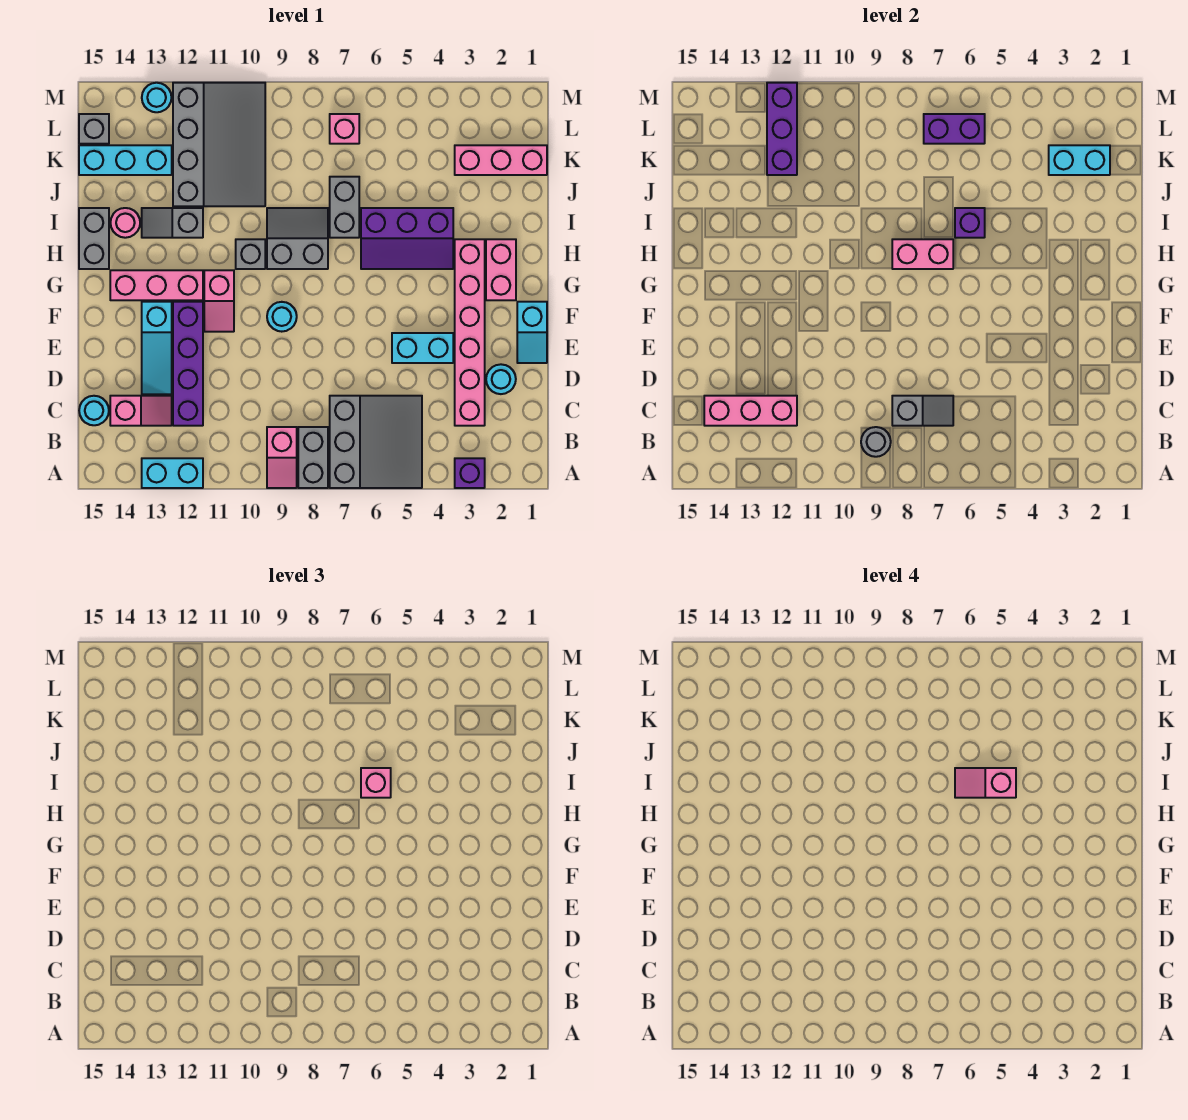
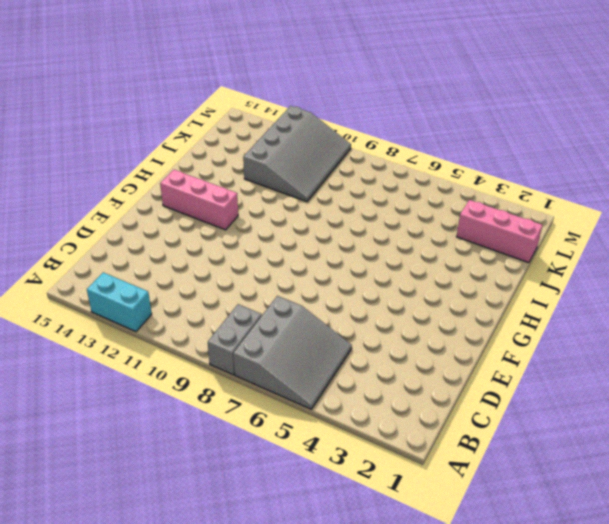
none -> purple 1x1 brick [455,458,485,488]
none -> pink 1x2 slope [267,427,297,488]
none -> pink 1x6 brick [455,239,485,426]
none -> purple 1x4 brick [173,302,203,426]

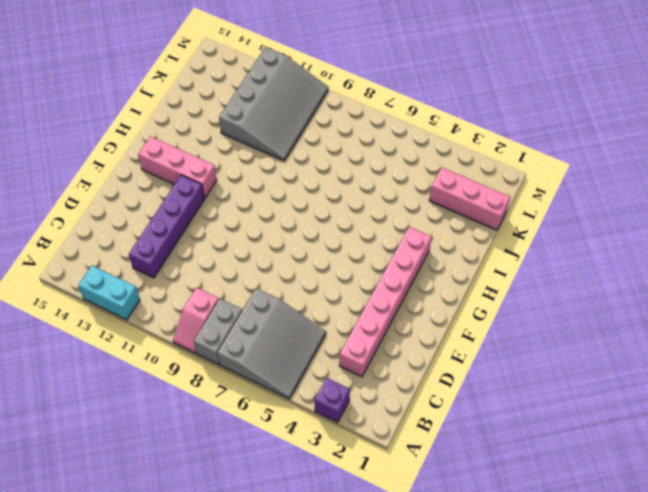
none -> pink 1x2 slope [110,396,172,426]
none -> cyan 1x1 round brick [79,396,109,425]
none -> cyan 1x1 round brick [486,364,516,394]
none -> cyan 1x3 slope [142,302,172,394]

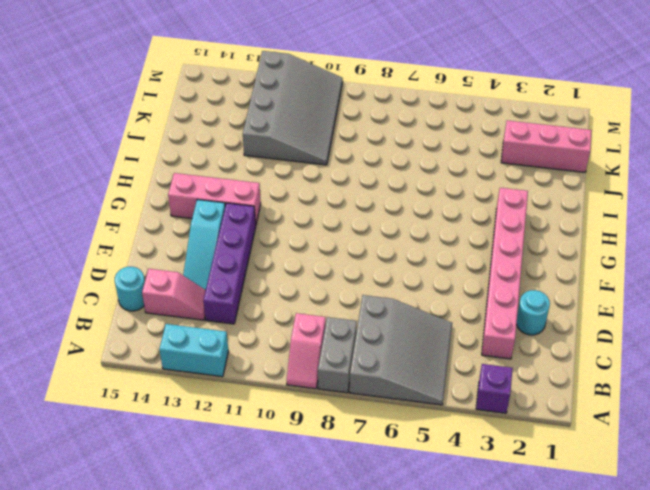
none -> cyan 1x2 slope [517,302,547,363]
none -> cyan 1x2 brick [392,333,453,363]
none -> cyan 1x1 round brick [267,302,297,332]
none -> pink 1x2 slope [204,270,234,332]

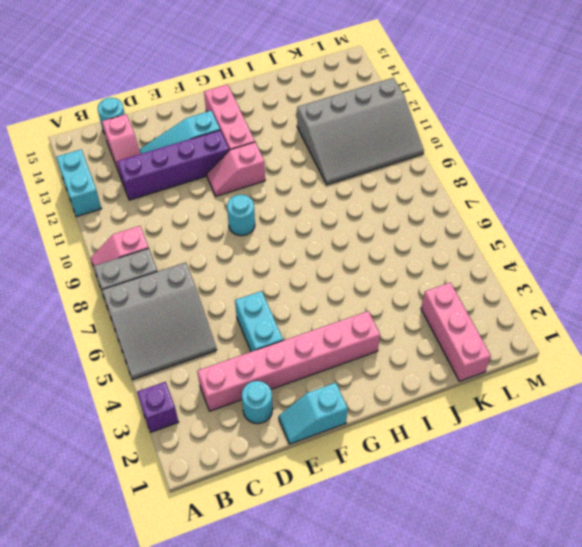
none -> pink 1x2 brick [486,239,516,300]
none -> purple 2x3 slope [361,208,453,269]
none -> grey 2x2 slope [267,208,328,269]
none -> grey 1x1 brick [236,239,265,269]

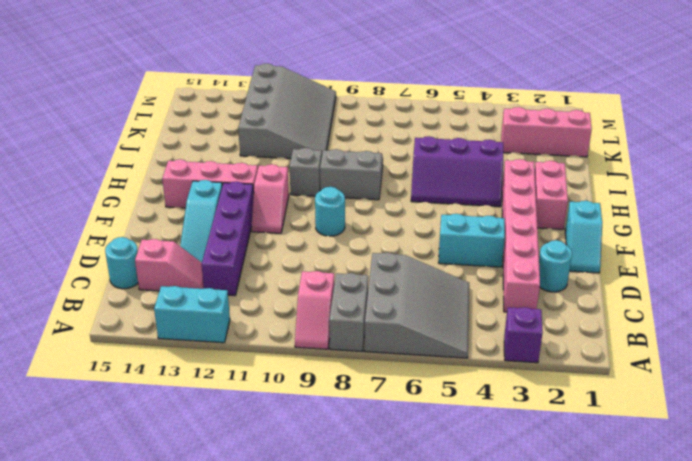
none -> grey 1x2 brick [79,208,109,269]
none -> grey 1x2 brick [330,177,359,238]
none -> grey 1x2 slope [142,208,203,238]
none -> pink 1x1 round brick [110,208,140,238]

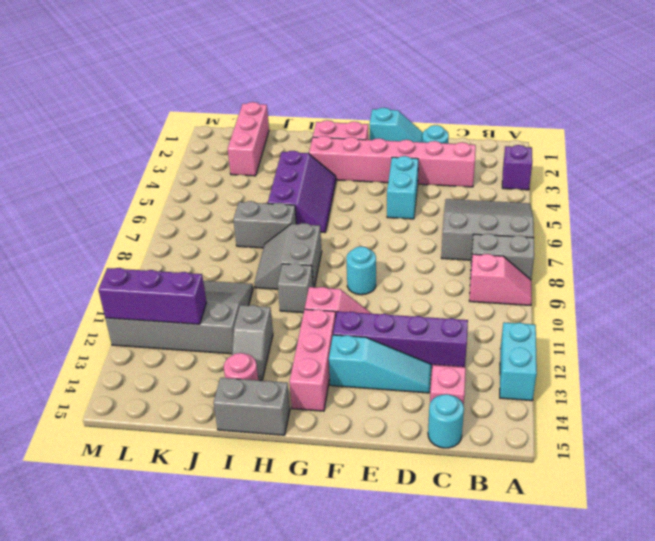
none -> cyan 1x3 brick [79,145,172,175]
none -> pink 1x1 brick [330,114,359,144]
none -> grey 1x1 brick [79,114,109,144]
none -> cyan 1x1 round brick [142,83,171,112]

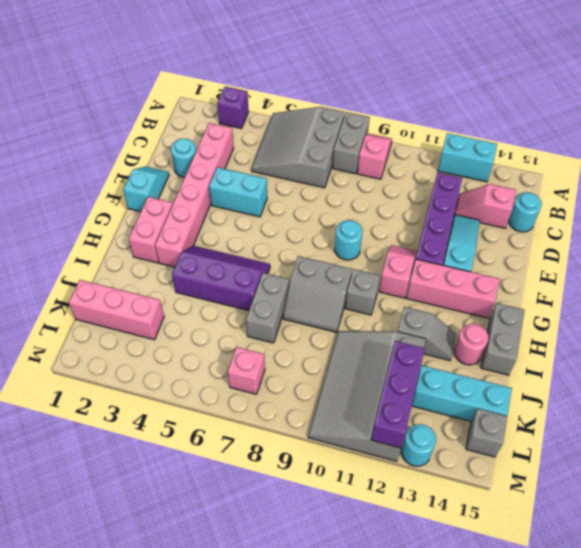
none -> grey 1x1 round brick [861,427,891,457]
none -> grey 1x2 slope [892,396,953,426]
none -> pink 1x3 brick [704,396,797,426]
none -> pink 1x2 brick [892,239,953,269]

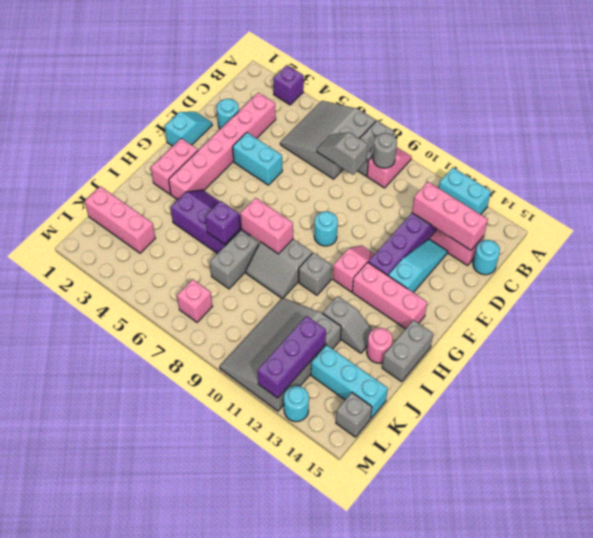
none -> cyan 1x2 brick [1049,145,1110,175]
none -> purple 1x2 brick [924,114,985,144]
none -> pink 1x1 brick [361,768,391,798]
none -> pink 1x2 slope [955,768,1016,798]

